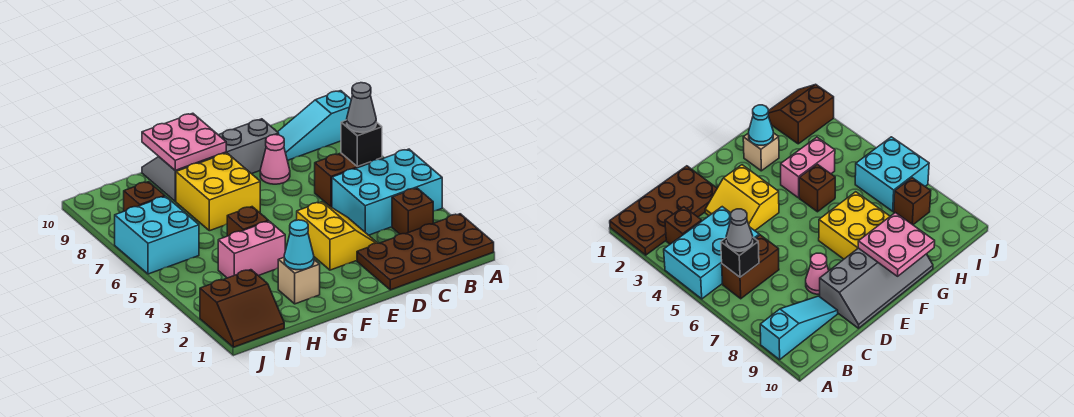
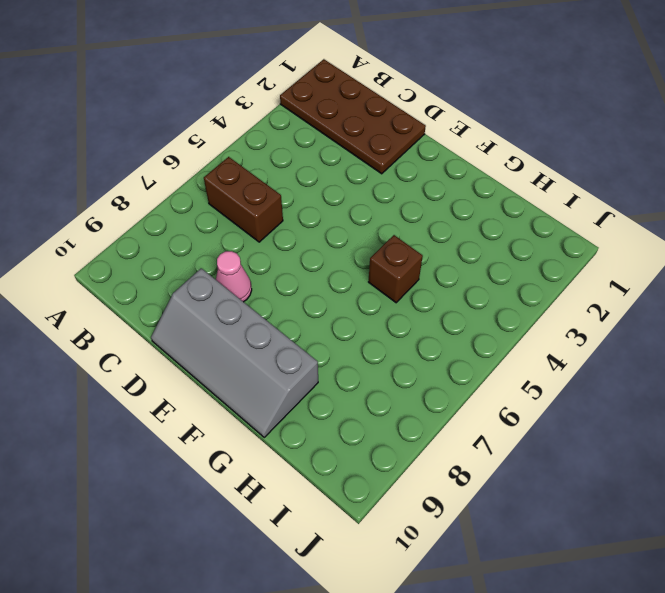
none -> cyan 2x3 brick [332,149,442,235]
none -> cyan 1x3 slope [278,91,351,161]
none -> brown 1x1 brick [392,188,433,234]

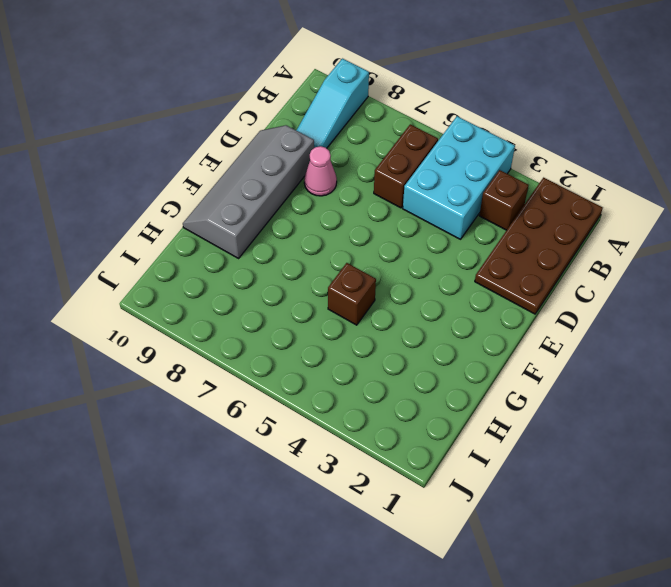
none -> yellow 2x2 slope [297,202,377,270]
none -> yellow 2x2 brick [176,153,260,231]
none -> tan 1x1 brick [278,258,320,304]

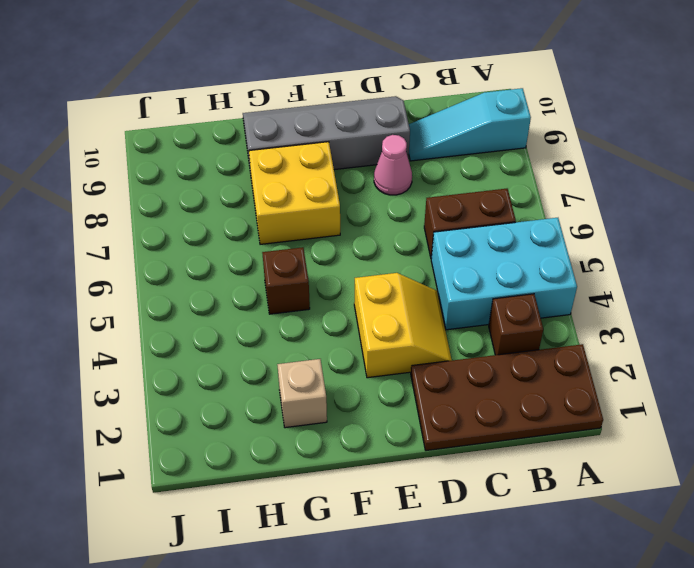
none -> pink 1x2 brick [218,221,285,278]
none -> brown 2x2 slope [200,270,284,347]
none -> cyan 2x2 brick [115,196,199,274]

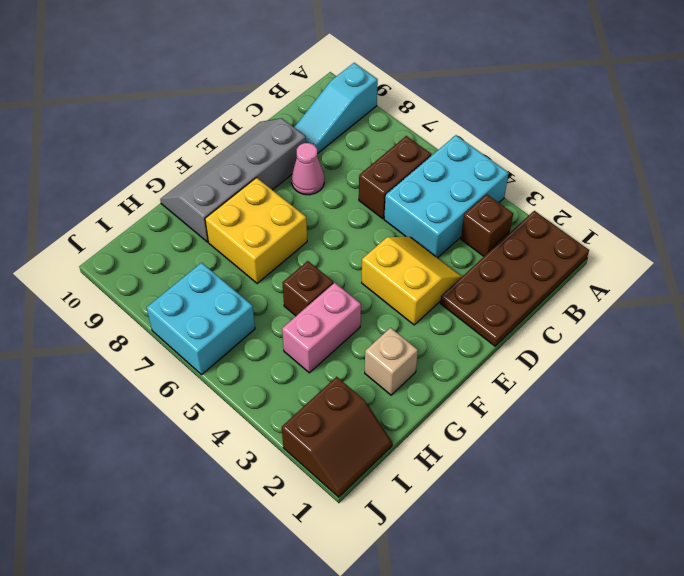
none -> brown 1x1 brick [124,182,165,211]
none -> black 1x1 brick [341,120,382,167]
none -> pink 2x2 plate [142,113,226,170]

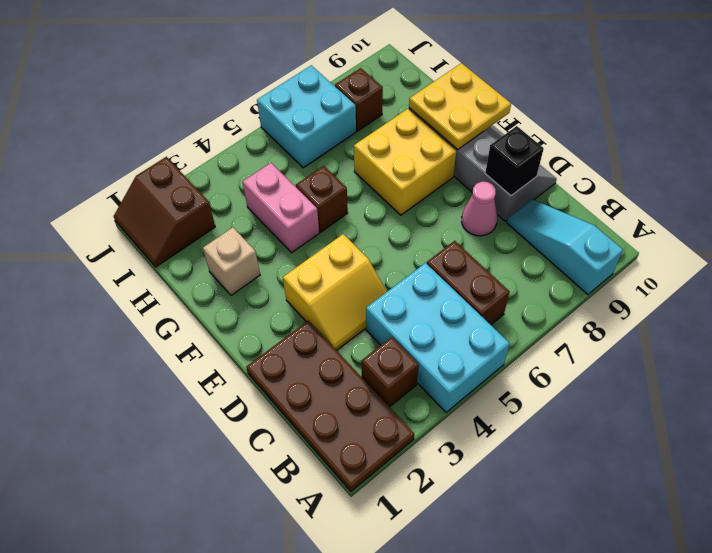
black 1x1 brick [485,126,544,196] -> black 1x1 brick moved to [341,120,382,167]
yellow 2x2 plate [409,63,511,150] -> pink 2x2 plate [142,113,226,170]
none -> cyan 1x1 cone [284,220,314,270]
none -> grey 1x1 cone [347,83,376,132]

